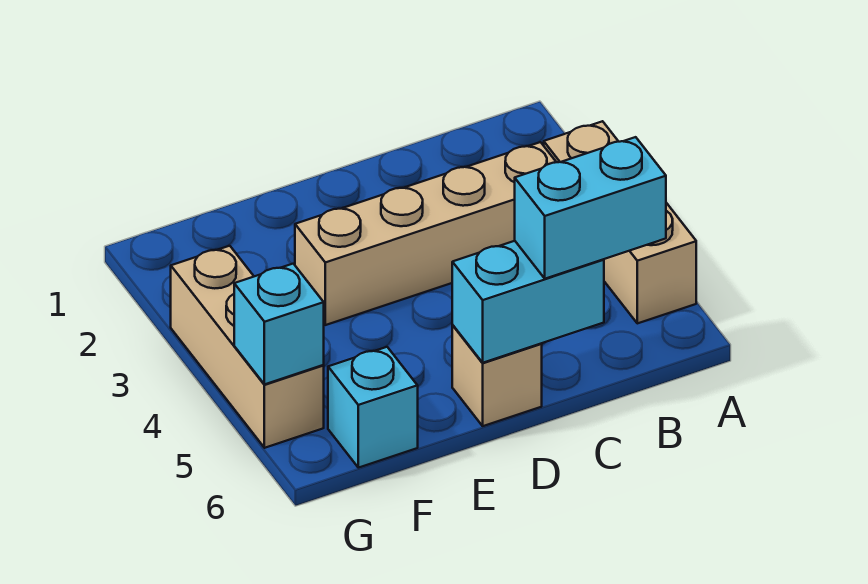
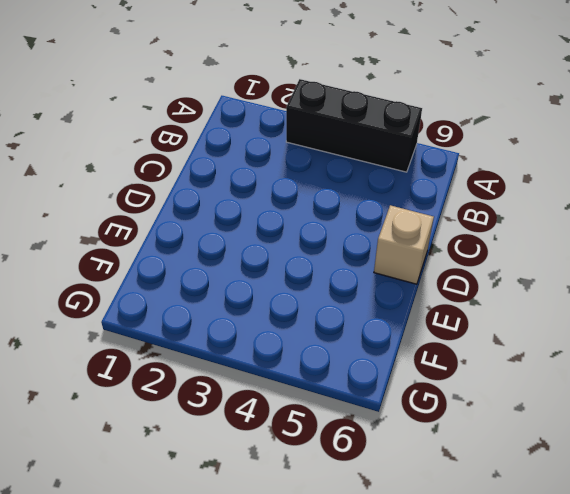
black 1x3 brick [286,79,422,172] -> tan 1x3 brick [544,121,696,323]
none -> tan 1x4 brick [295,142,556,325]
none -> cyan 1x1 brick [328,347,418,468]

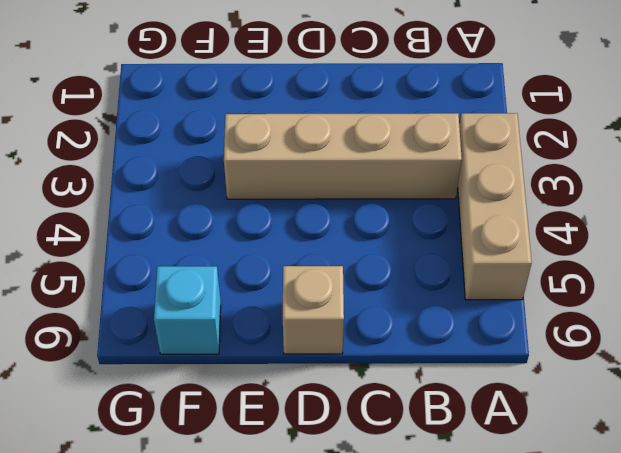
none -> tan 1x3 brick [171,246,324,448]
none -> cyan 1x2 brick [452,241,604,363]

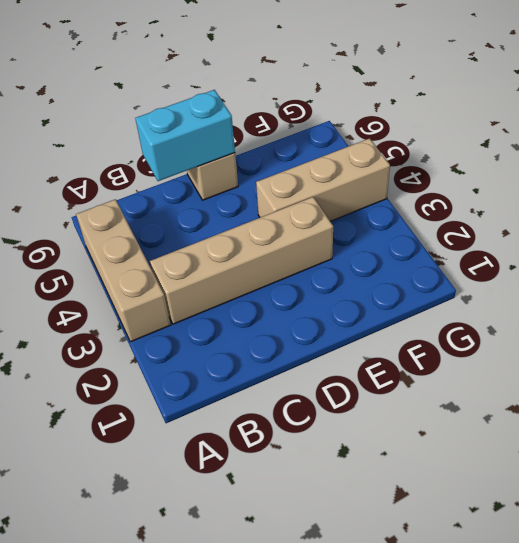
tan 1x3 brick [256,138,390,221] -> tan 1x3 brick turned to [171,246,324,448]
none -> cyan 1x1 brick [328,347,418,468]
none -> cyan 1x1 brick [234,264,324,384]

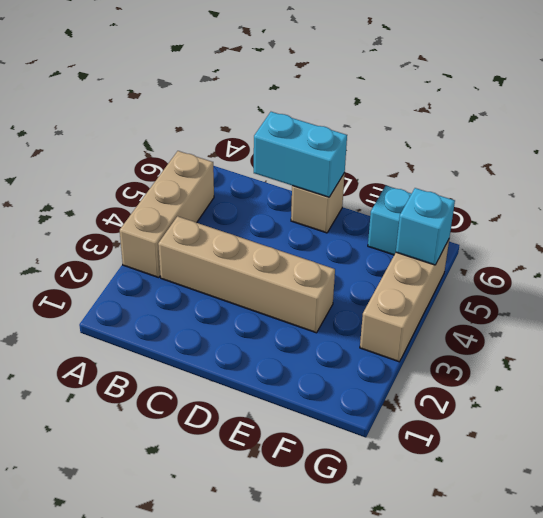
none -> cyan 1x2 brick [515,137,666,279]

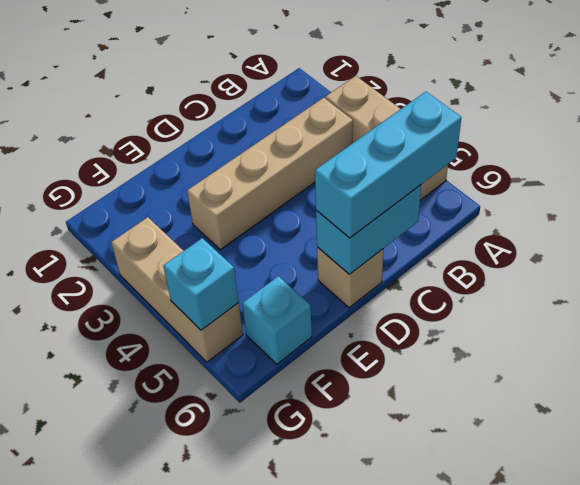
cyan 1x3 brick [315,92,461,238] -> cyan 1x2 brick [515,137,666,279]

